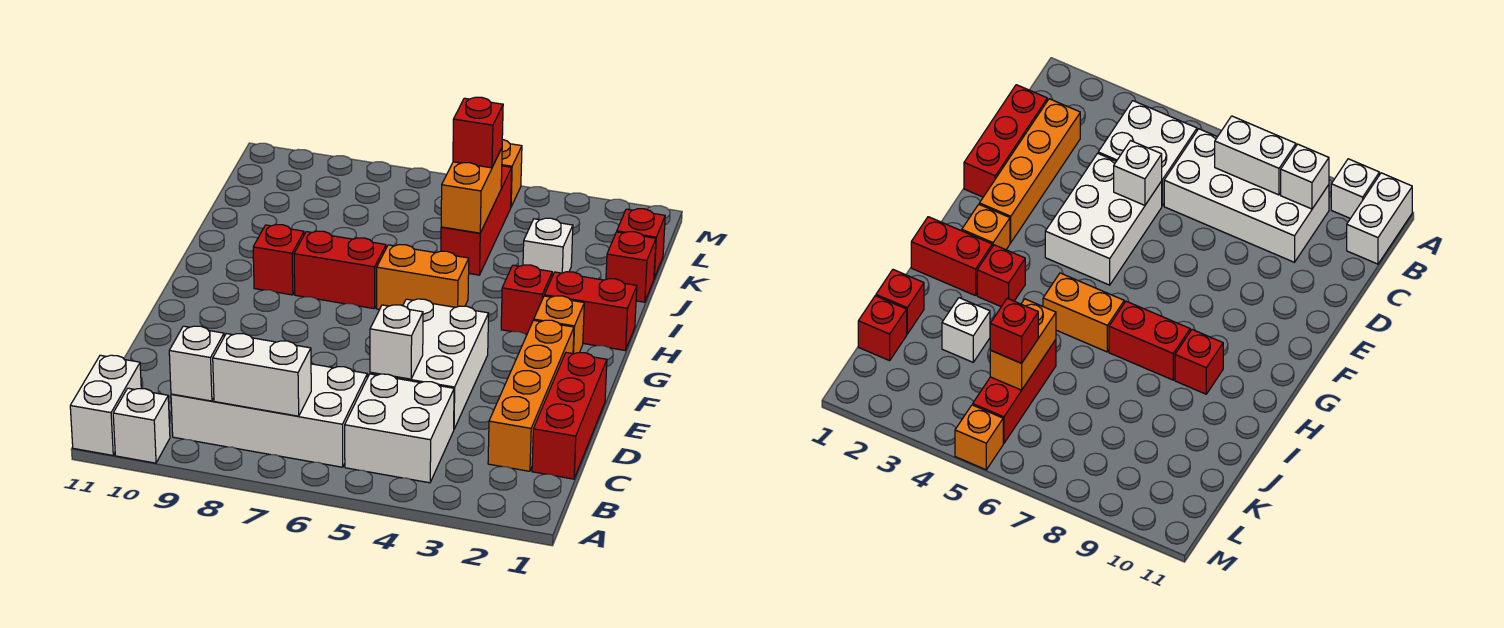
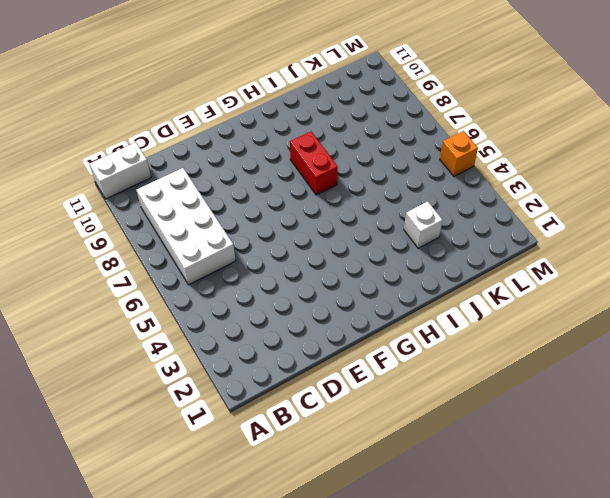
none -> white 1x1 brick [113,388,170,463]
none -> white 2x2 brick [345,374,454,483]
none -> red 1x3 brick [532,353,607,479]

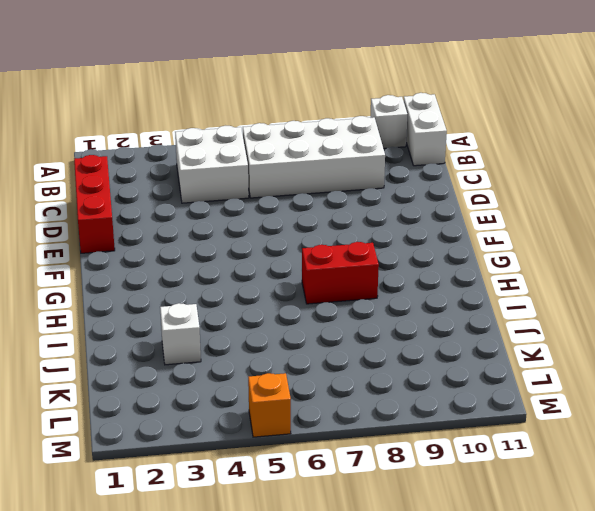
none -> orange 1x4 brick [488,320,574,471]
none -> white 2x3 brick [370,299,489,429]
none -> orange 1x1 brick [534,296,584,354]

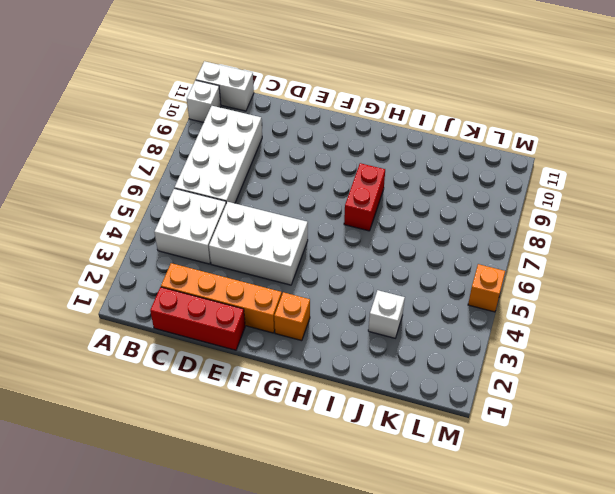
none -> red 1x2 brick [544,272,637,350]
none -> red 1x1 brick [501,265,552,334]
none -> orange 1x2 brick [377,245,469,310]

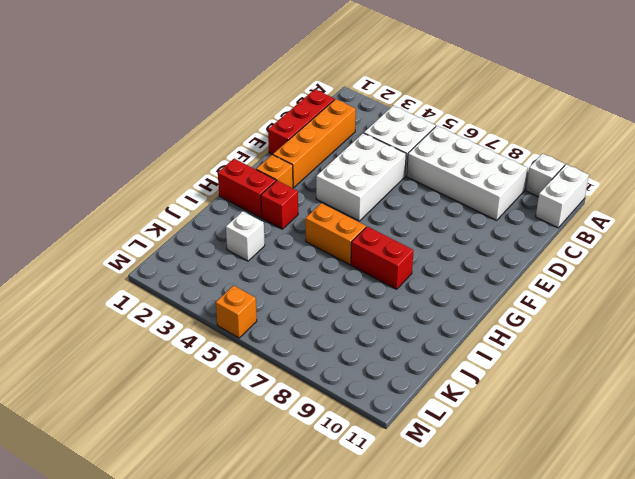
none -> red 1x1 brick [253,225,304,295]
none -> red 1x1 brick [606,232,656,302]
none -> red 1x3 brick [441,166,512,275]

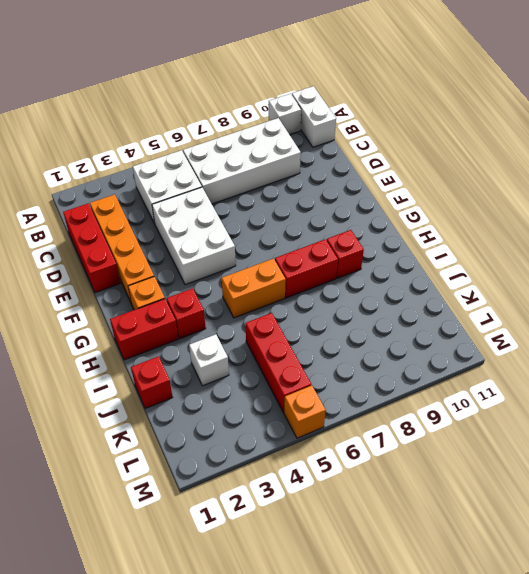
none -> red 1x1 brick [617,209,665,278]
none -> white 1x2 brick [213,334,311,416]
none -> white 1x1 brick [169,326,224,401]

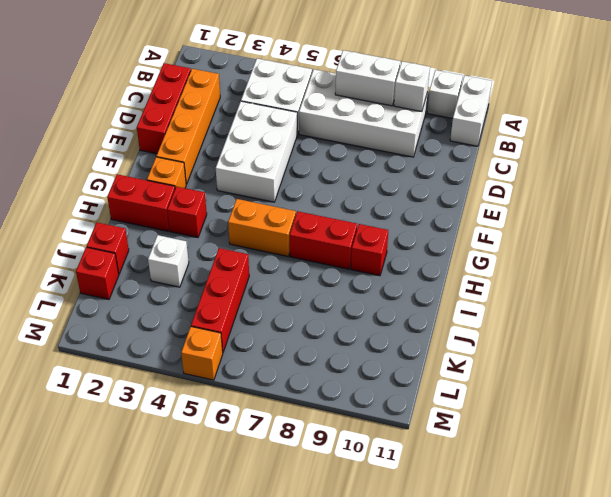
none -> white 1x1 brick [370,305,423,379]
none -> orange 1x2 brick [441,148,502,233]
none -> red 1x1 brick [453,97,503,168]

